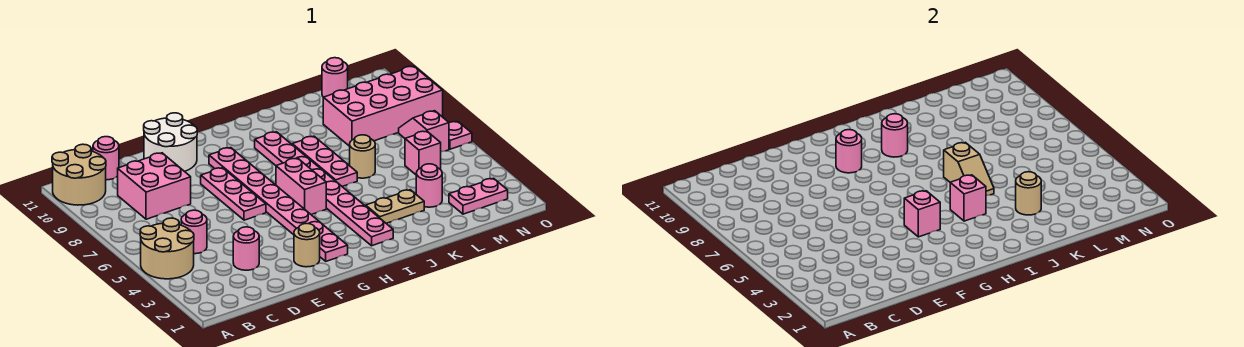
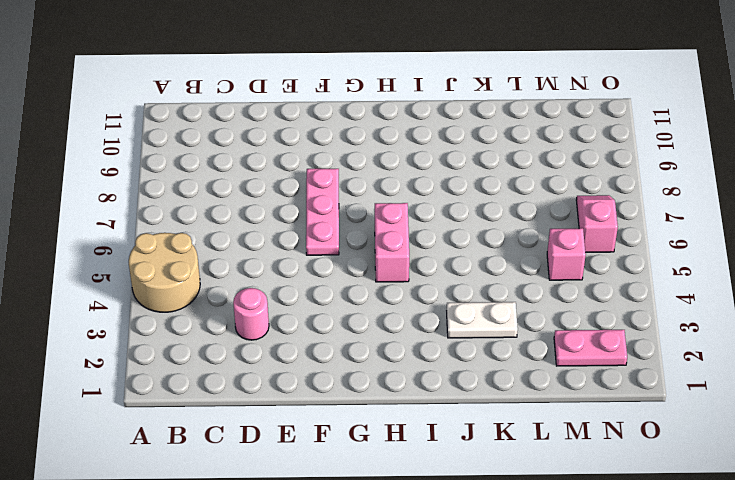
white 1x2 plate [447,302,518,338] -> tan 1x2 plate [366,190,424,223]
none -> tan 2x2 round brick [52,144,106,205]
none -> pink 1x1 round brick [181,210,207,254]
none -> pink 2x2 brick [118,153,191,219]

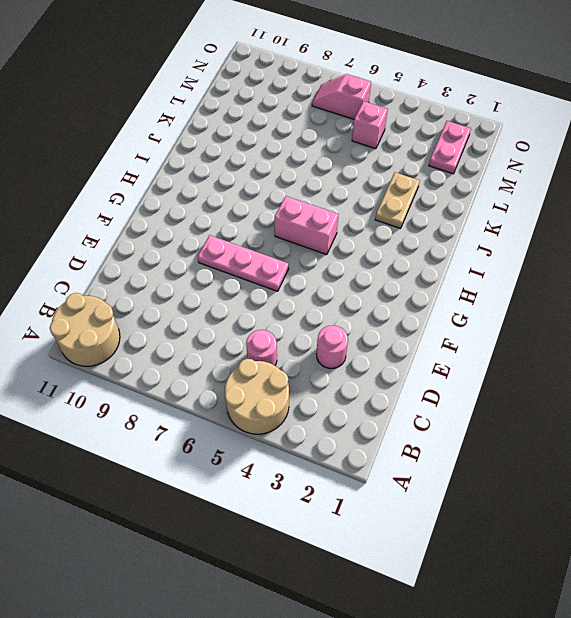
none -> pink 2x2 brick [118,153,191,219]
none -> pink 1x1 round brick [93,137,119,180]
none -> white 2x2 round brick [144,113,197,172]

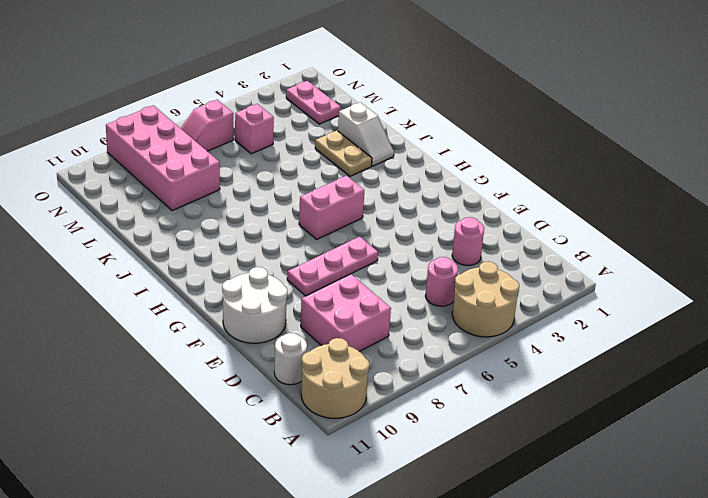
white 1x1 round brick [274,333,307,385] -> pink 1x1 round brick [93,137,119,180]
white 1x2 slope [338,102,394,166] -> none
none -> tan 1x1 round brick [294,223,320,267]
none -> pink 1x8 plate [209,148,348,261]
none -> pink 1x8 plate [255,132,393,246]

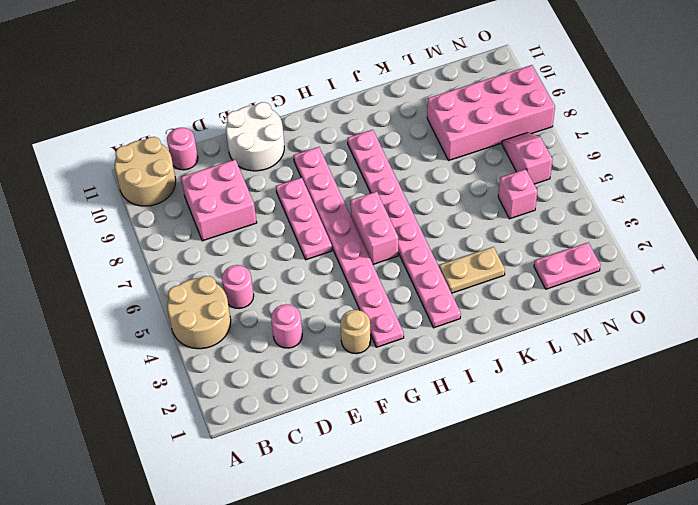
none -> pink 1x3 plate [292,136,357,186]
none -> tan 1x1 round brick [350,135,375,178]
none -> pink 1x1 round brick [416,164,442,207]

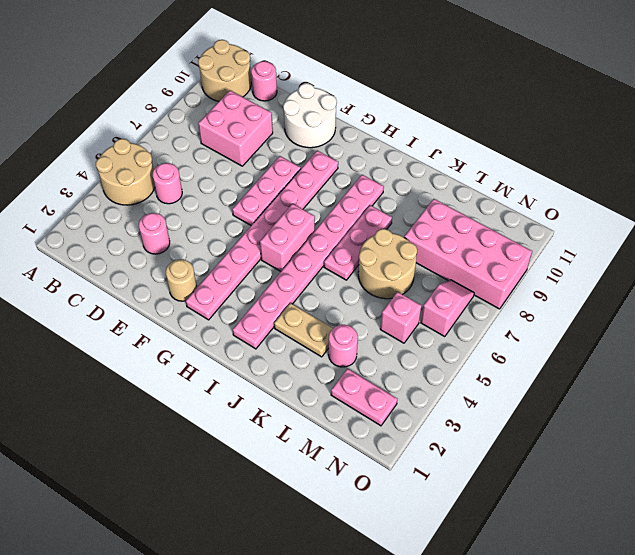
tan 2x2 round brick [358,229,417,299] -> tan 1x1 round brick [350,135,375,178]
none -> pink 1x1 round brick [322,58,348,97]
none -> pink 1x1 plate [449,121,472,149]
none -> pink 1x1 brick [904,191,940,237]

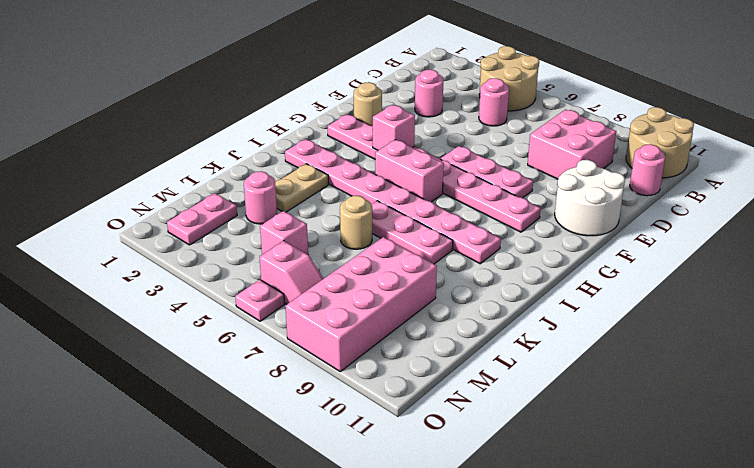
none -> pink 1x1 round brick [322,58,348,97]
none -> pink 1x1 round brick [836,129,862,173]
none -> pink 1x1 brick [950,175,986,221]

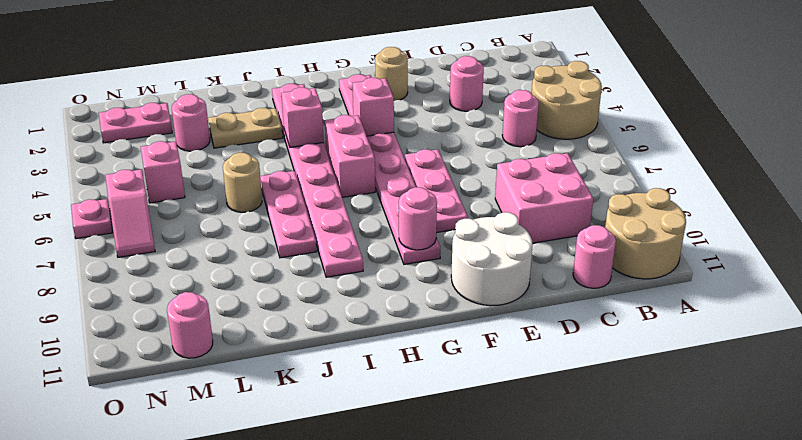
none -> pink 2x4 brick [323,66,443,146]
none -> pink 1x1 round brick [882,114,908,157]
none -> tan 1x2 slope [944,142,994,196]

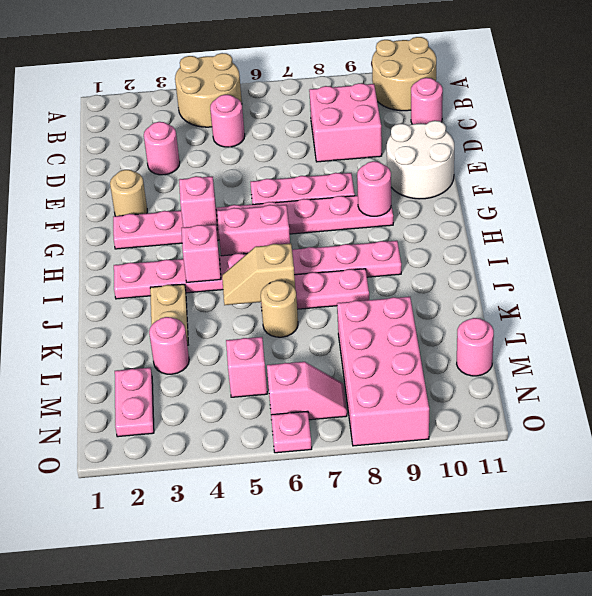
none -> pink 1x1 round brick [882,114,908,157]
none -> tan 1x1 round brick [1016,172,1041,215]

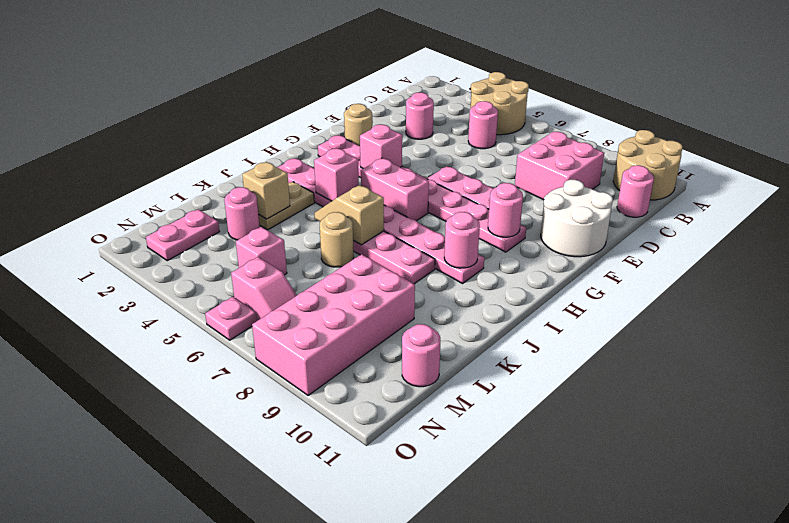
tan 1x1 brick [242,162,290,219] -> tan 1x1 round brick [1016,172,1041,215]

